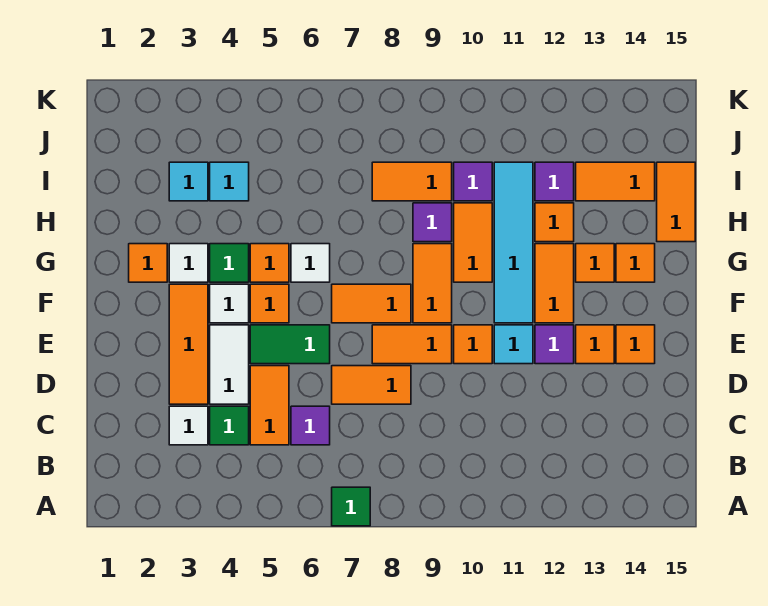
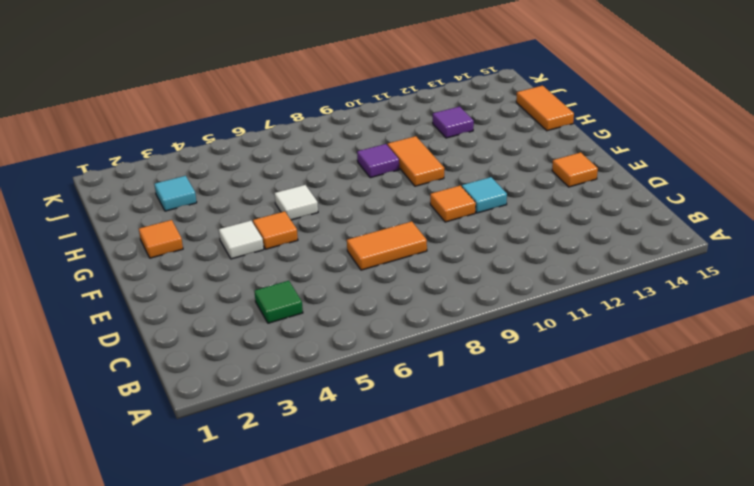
none -> green 1x1 tile [332,487,370,526]
none -> white 1x1 tile [169,406,208,445]
none -> orange 1x2 tile [250,366,289,445]
none -> purple 1x1 tile [291,406,330,445]

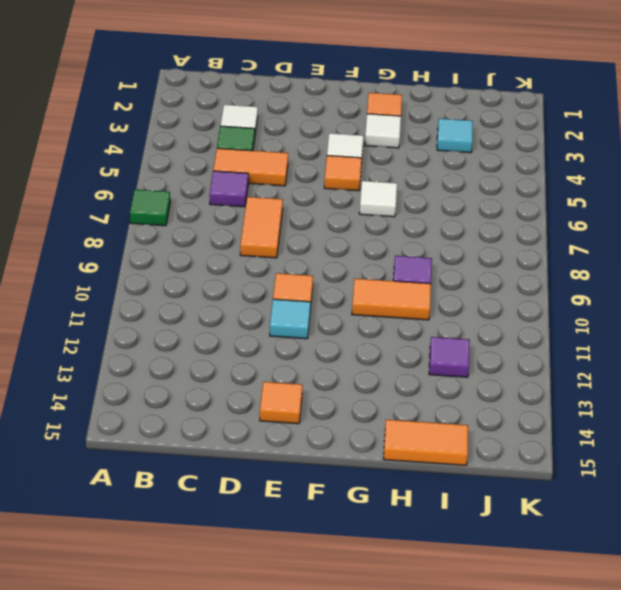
none -> orange 1x3 tile [169,284,208,404]
none -> white 1x2 tile [210,325,249,404]
none -> green 1x2 tile [250,325,330,364]
none -> orange 1x2 tile [372,325,452,364]

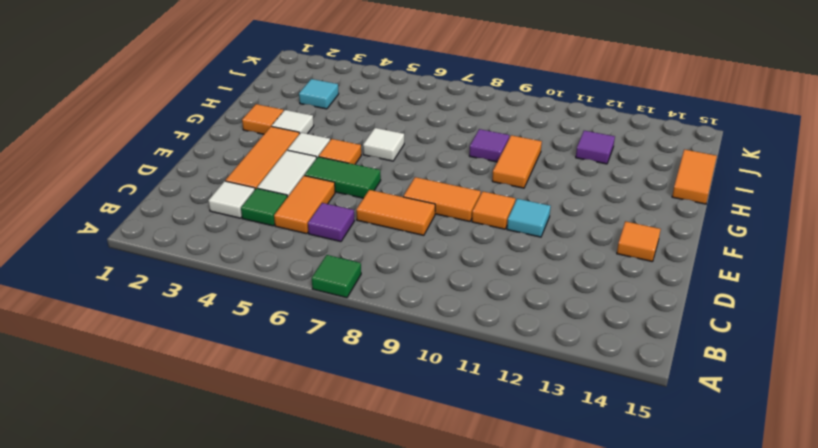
none -> purple 1x1 tile [535,325,574,364]
none -> orange 1x1 tile [576,325,614,364]
none -> orange 1x2 tile [332,284,411,323]
none -> orange 1x2 tile [413,244,452,323]

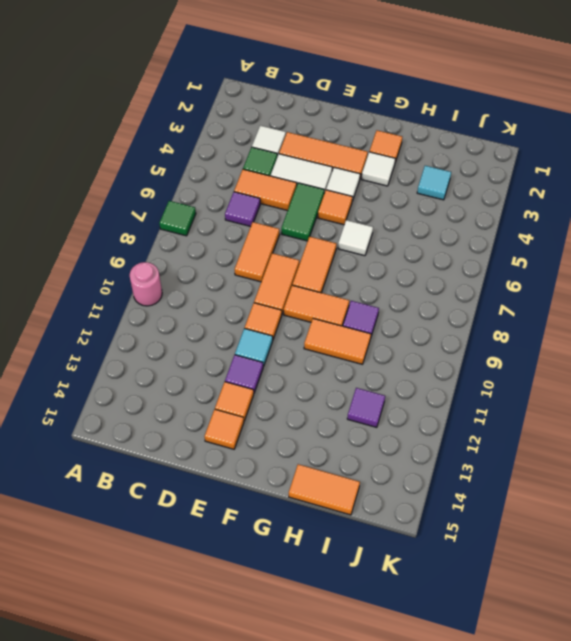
pink 1x1 round brick [130,262,162,306] -> none
none -> cyan 1x4 tile [494,162,533,323]
none -> orange 1x2 tile [535,244,574,323]
none -> green 1x1 tile [210,244,249,282]
none -> orange 1x1 tile [250,244,289,282]

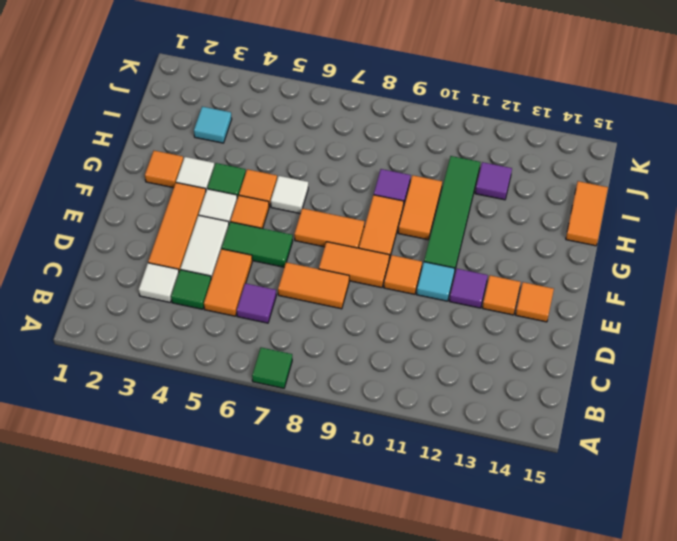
green 1x4 tile [424,156,480,269] -> cyan 1x4 tile [494,162,533,323]
none -> orange 1x2 tile [535,244,574,323]
none -> orange 1x1 tile [576,244,614,282]
none -> orange 1x1 tile [616,244,655,282]
none -> orange 1x1 tile [535,203,574,242]

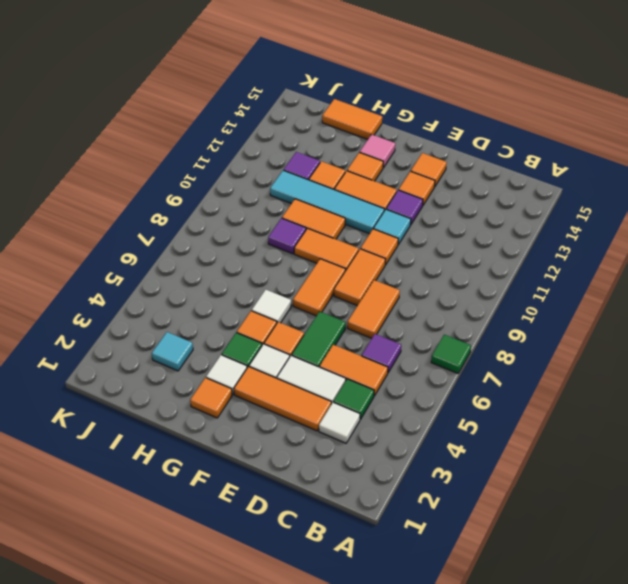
pink 1x1 tile [360,134,395,168] -> orange 1x1 tile [616,244,655,282]
none -> cyan 1x1 tile [210,162,249,201]
none -> orange 1x2 tile [372,162,452,201]
none -> purple 1x1 tile [454,162,492,201]
none -> orange 1x2 tile [576,162,655,201]

